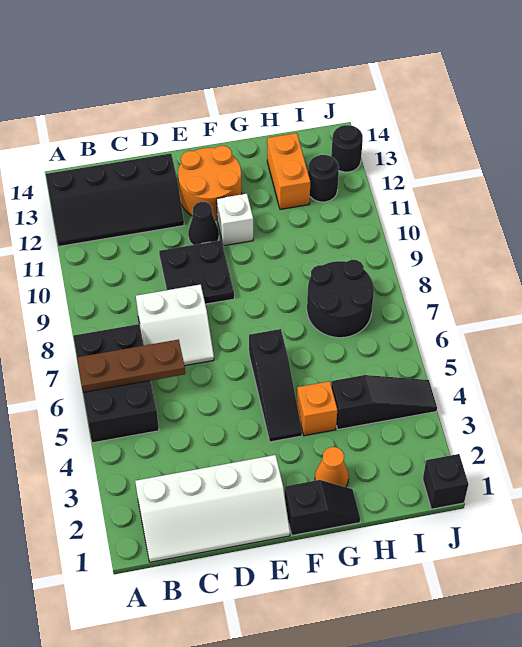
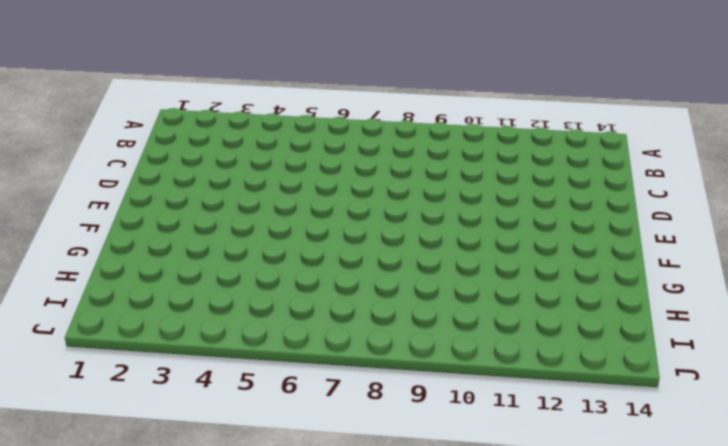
none -> black 2x3 brick [73,324,159,443]
none -> black 2x4 slope [46,154,184,246]
none -> white 2x4 slope [135,455,290,562]

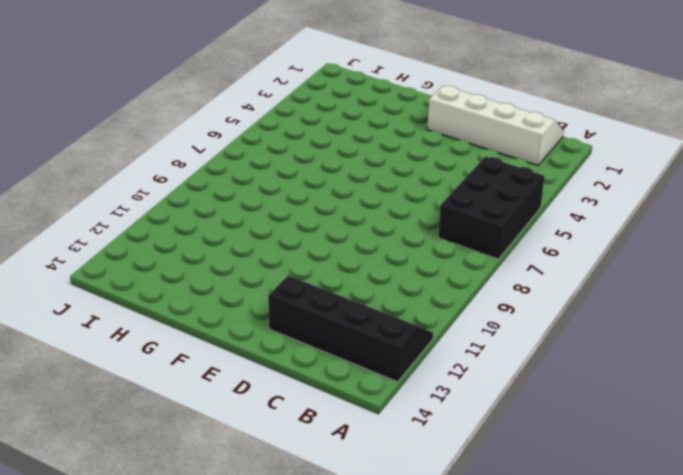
none -> white 2x2 slope [136,284,214,366]
none -> black 2x2 plate [159,240,234,304]
none -> black 1x1 cone [188,202,219,245]

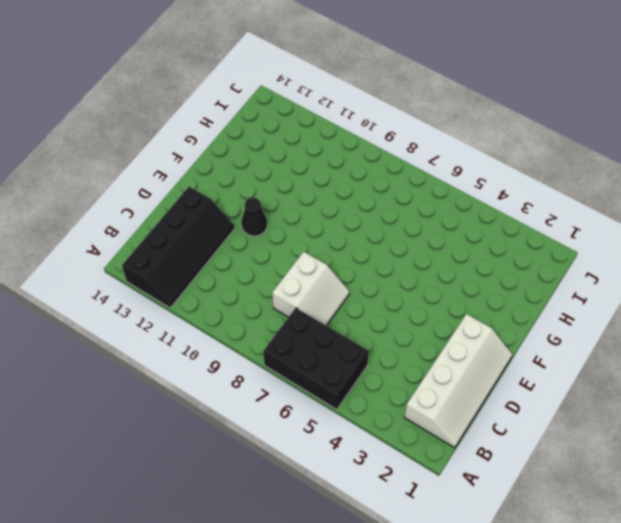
none -> black 2x2 plate [159,240,234,304]
none -> orange 2x2 round brick [178,146,242,220]
none -> black 1x2 slope [285,480,360,535]

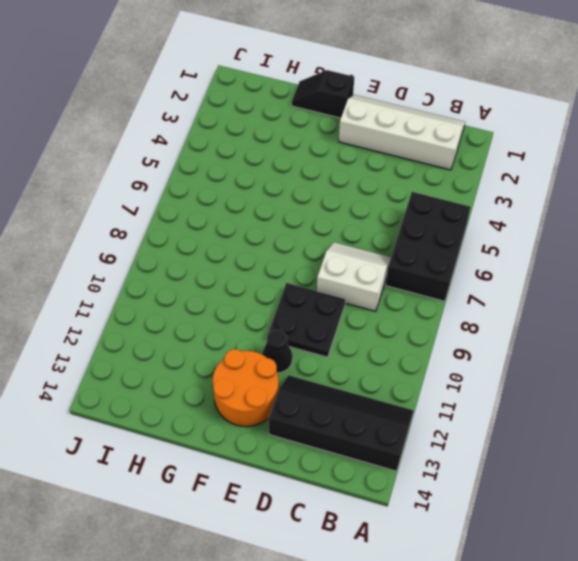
none -> black 1x3 slope [249,329,302,442]
none -> white 1x1 brick [217,194,253,246]
none -> orange 1x1 cone [315,447,349,487]

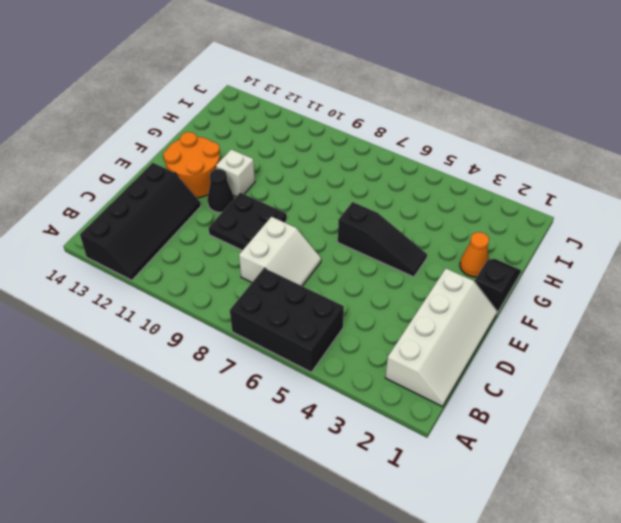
none -> orange 1x1 brick [297,381,337,436]
none -> black 1x3 slope [331,375,437,429]
none -> black 2x2 round brick [307,260,374,338]

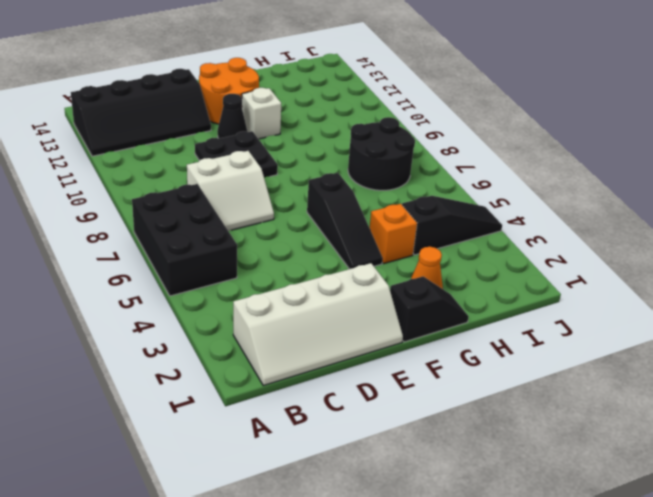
none -> orange 1x2 brick [267,133,310,209]
none -> black 1x1 round brick [308,155,339,202]
none -> black 1x1 brick [423,454,468,509]

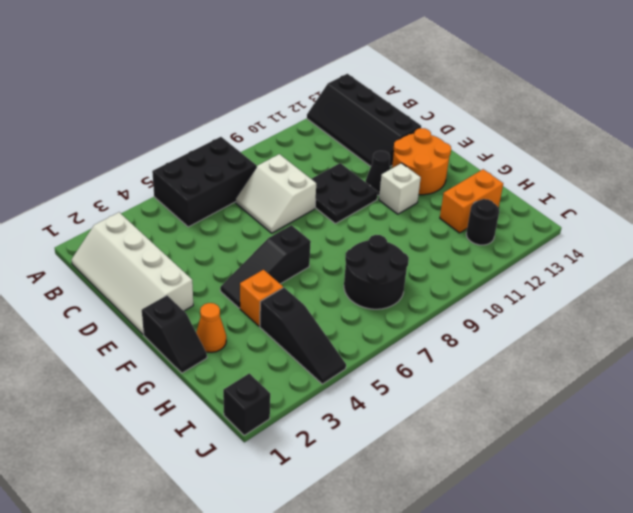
none -> black 1x1 round brick [331,125,363,172]
none -> brown 1x3 plate [77,340,185,392]

